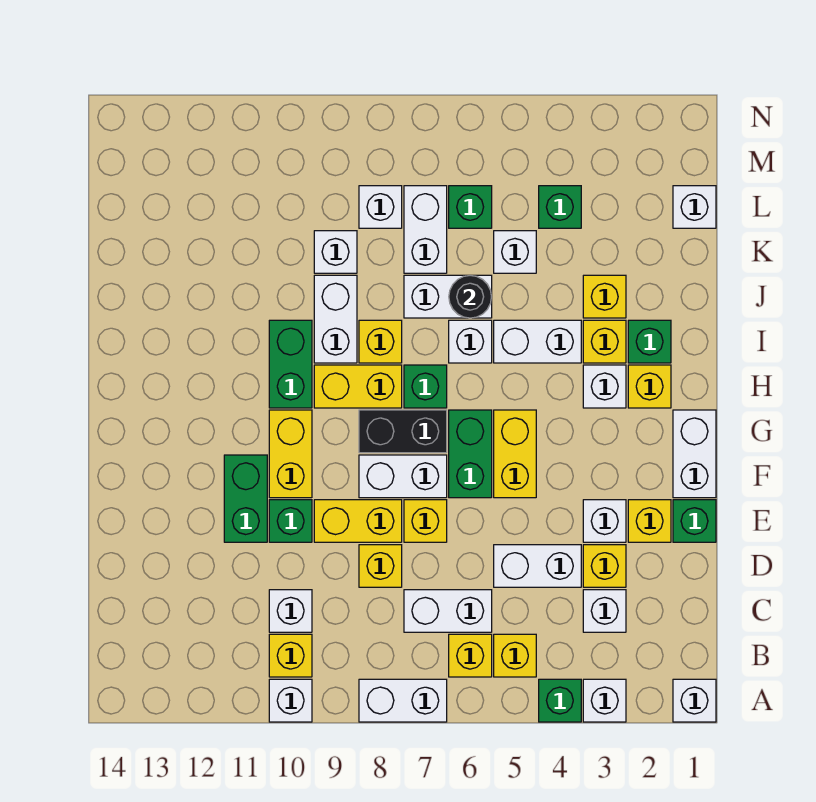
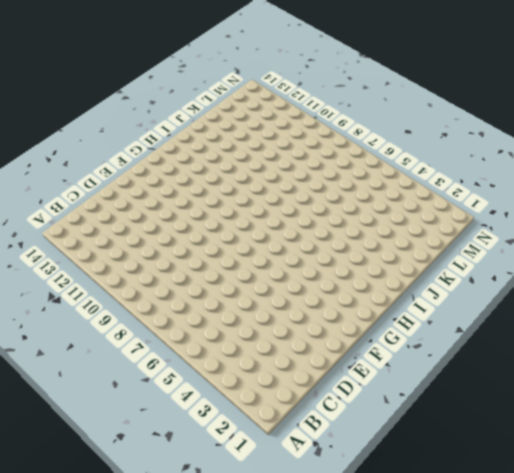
none -> white 1x1 brick [673,679,716,722]
none -> white 1x1 brick [583,679,626,722]
none -> green 1x1 brick [539,679,581,722]
none -> white 1x2 brick [359,679,447,722]

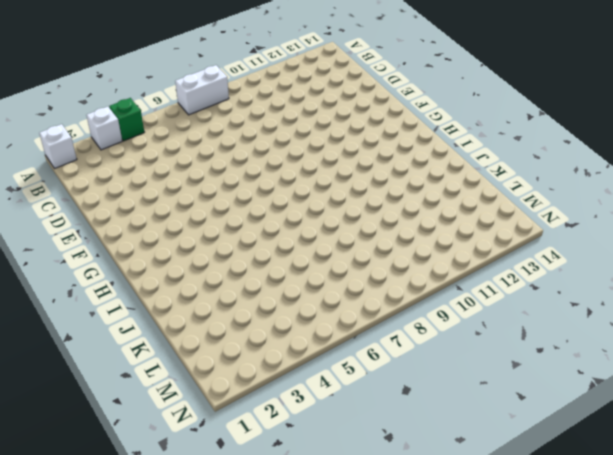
none -> white 1x1 brick [269,679,312,722]
none -> yellow 1x1 brick [494,634,536,677]
none -> yellow 1x1 brick [449,634,492,677]
none -> yellow 1x1 brick [269,634,312,677]

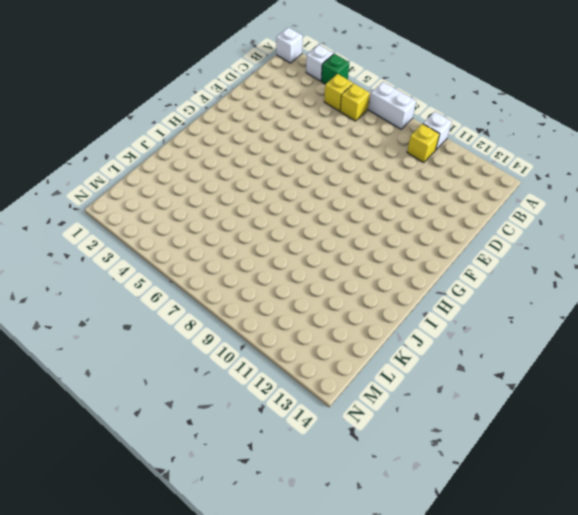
none -> white 1x1 brick [583,590,626,632]
none -> white 1x2 brick [404,590,492,632]
none -> white 1x1 brick [269,590,312,632]
none -> yellow 1x1 brick [583,545,626,587]

